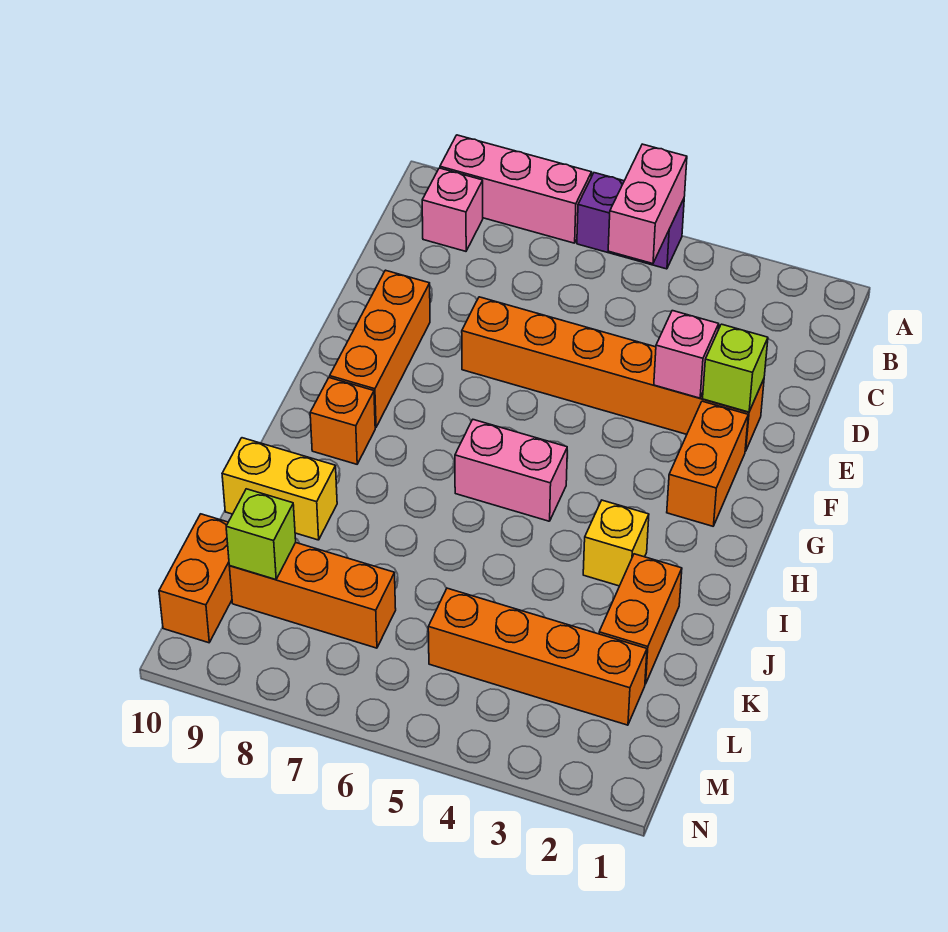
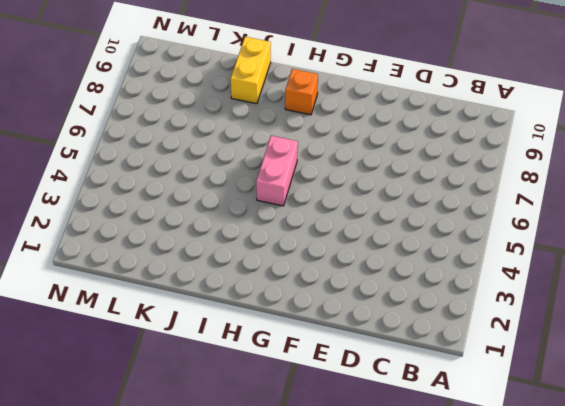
none -> purple 1x2 brick [577,173,684,269]
none -> pink 1x3 brick [440,135,592,243]
none -> pink 1x1 brick [422,168,483,251]

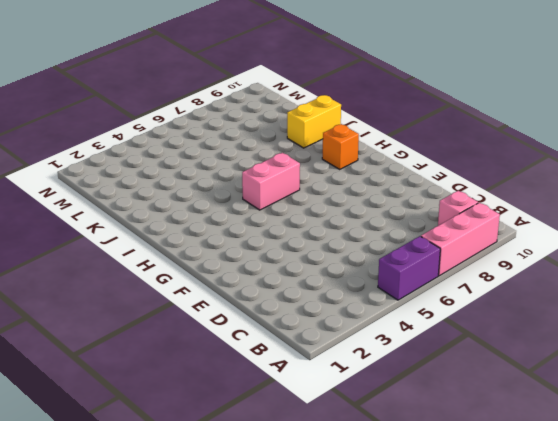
none -> orange 1x6 brick [462,297,764,451]
none -> orange 1x3 brick [330,270,430,428]
none -> orange 1x2 brick [667,401,748,526]

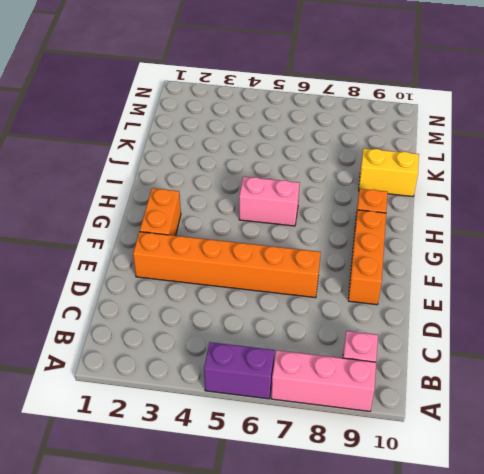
none -> yellow 1x1 brick [583,500,649,586]
none -> orange 1x2 brick [599,554,682,684]
none -> orange 1x4 brick [428,588,647,725]

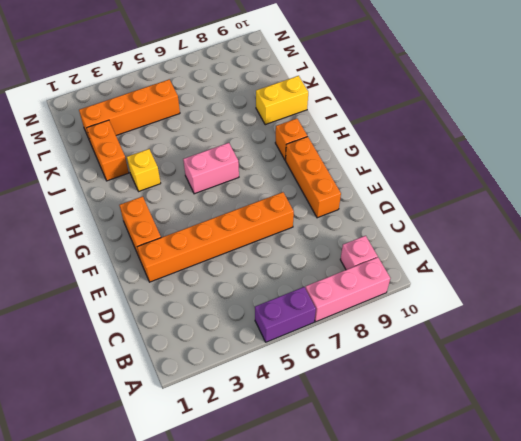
none -> orange 1x3 brick [229,543,396,648]
none -> orange 1x2 brick [159,514,232,643]
none -> pink 1x2 brick [608,144,687,264]

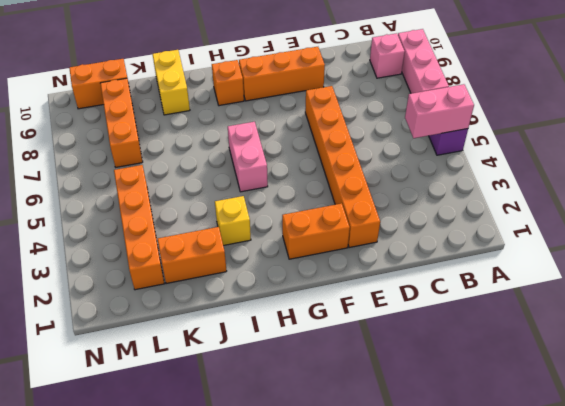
none -> lime 1x1 brick [703,324,768,412]
none -> pink 1x1 brick [654,311,719,398]
none -> lime 1x1 brick [226,489,296,580]

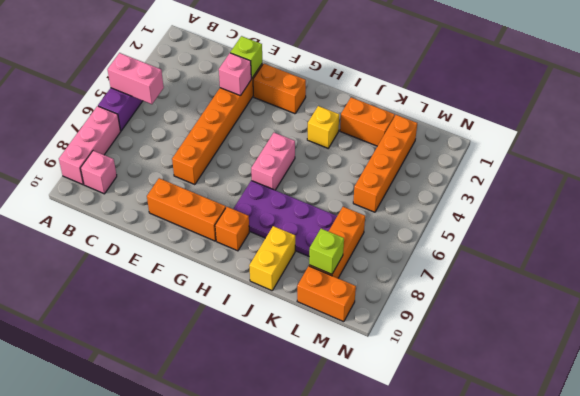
purple 2x4 plate [233,180,337,256] -> none

